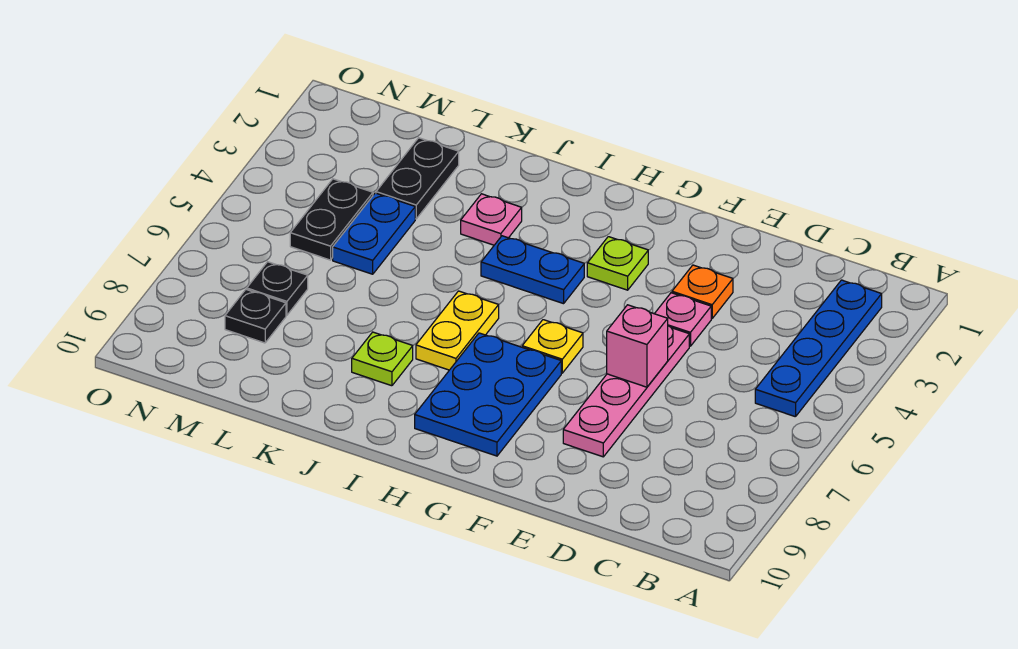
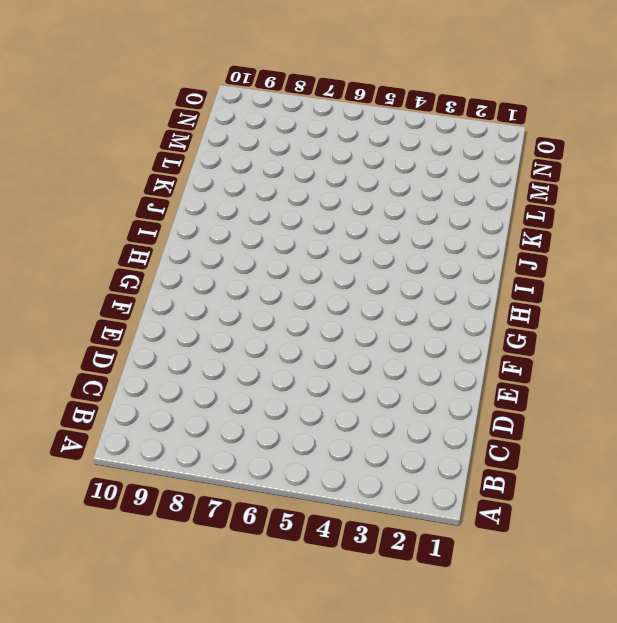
none -> blue 1x4 plate [755,280,882,417]
none -> orange 1x1 plate [672,265,733,319]
none -> pink 1x1 plate [655,293,711,346]

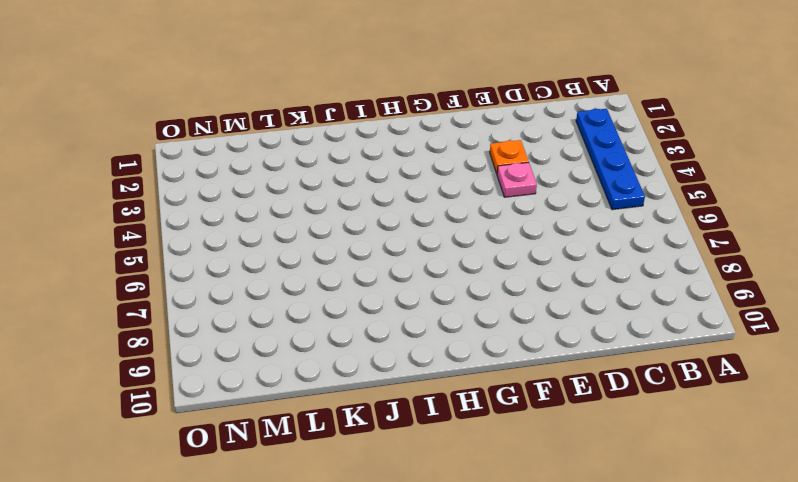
none -> pink 1x4 plate [563,326,689,457]
none -> lime 1x1 plate [587,237,648,290]
none -> yellow 1x1 plate [522,320,583,373]

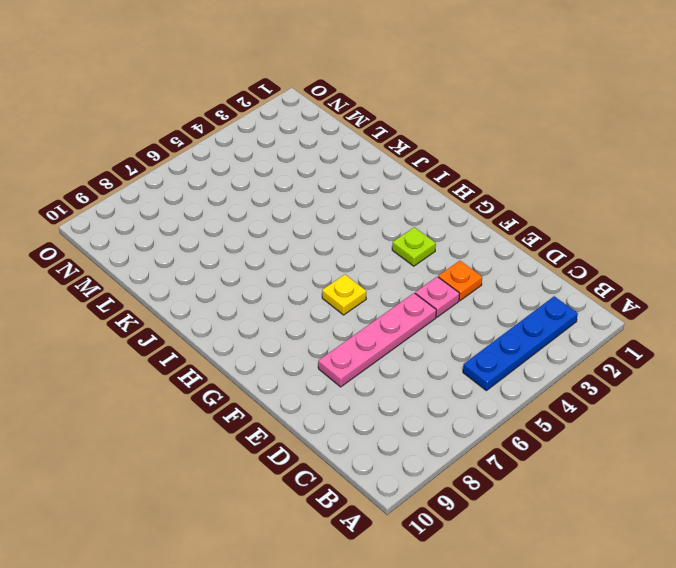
none -> blue 2x3 plate [415,333,561,456]
none -> blue 1x2 plate [481,236,584,304]
none -> yellow 1x2 plate [416,291,499,370]

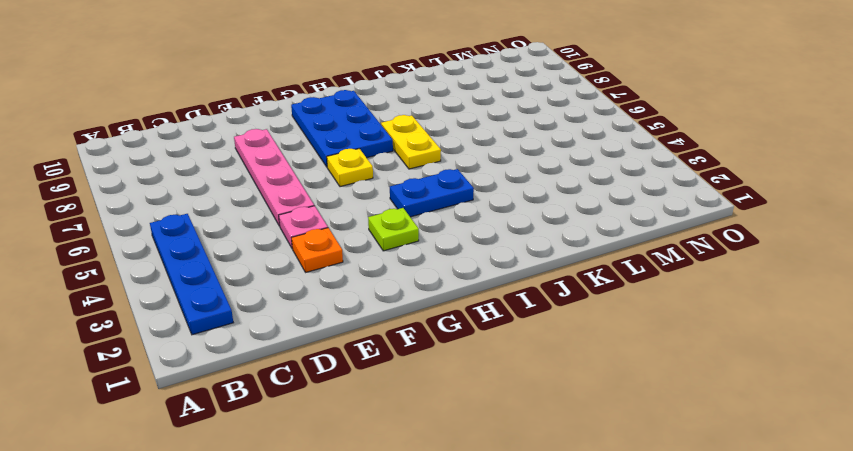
none -> pink 1x1 plate [461,194,522,245]
none -> lime 1x1 plate [352,332,413,386]
none -> black 1x2 plate [376,138,459,219]

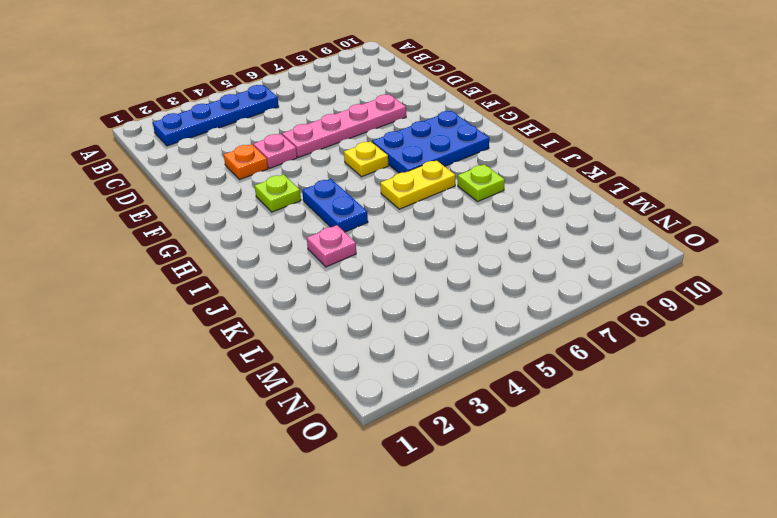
none -> black 1x2 plate [376,138,459,219]
none -> blue 1x2 plate [333,193,415,274]
none -> black 1x2 plate [290,179,373,260]

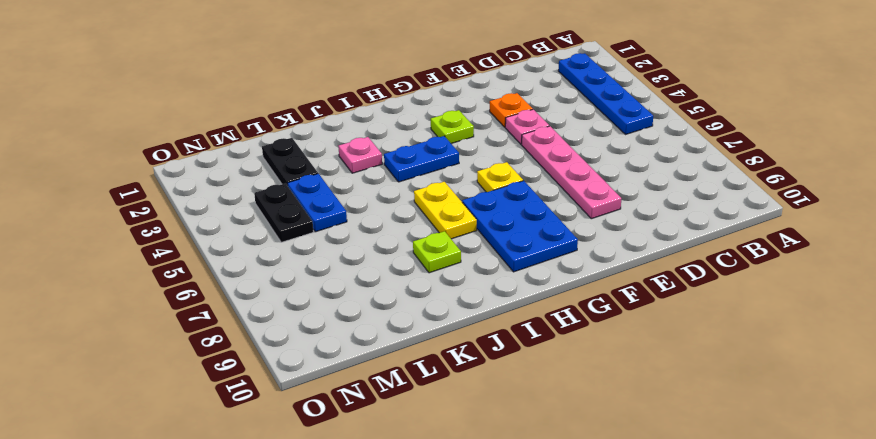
none -> black 1x1 plate [247,262,308,315]
none -> black 1x1 plate [225,289,286,343]
none -> pink 1x1 brick [607,305,668,387]

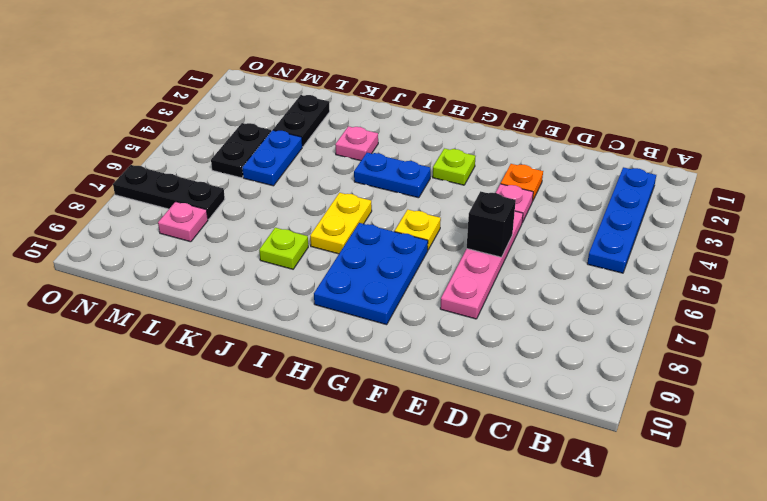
black 1x1 brick [467,191,516,257] -> pink 1x1 brick [607,305,668,387]
black 1x3 plate [113,165,225,219] -> black 1x1 plate [247,262,308,315]
pink 1x1 plate [158,202,208,242] -> black 1x1 plate [225,289,286,343]

